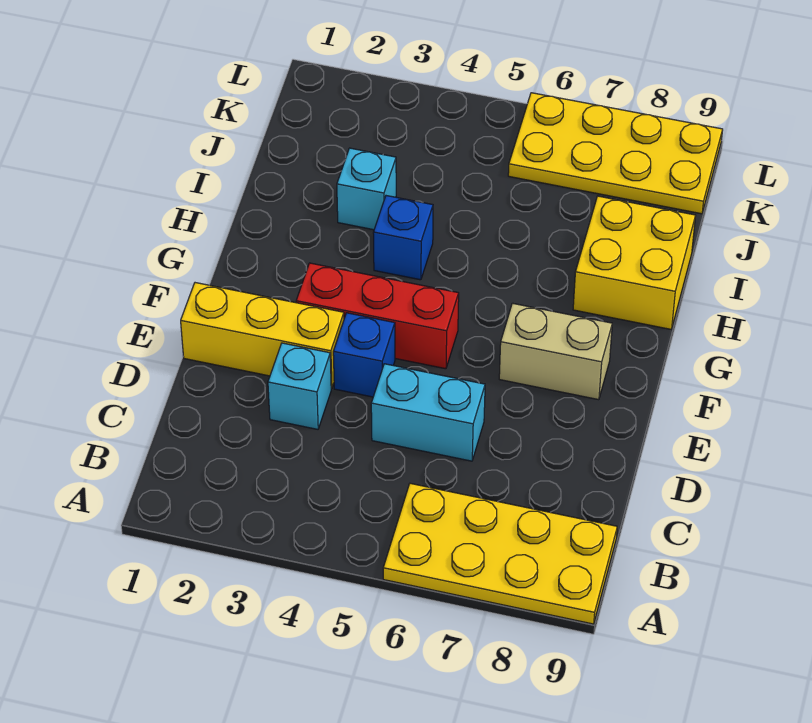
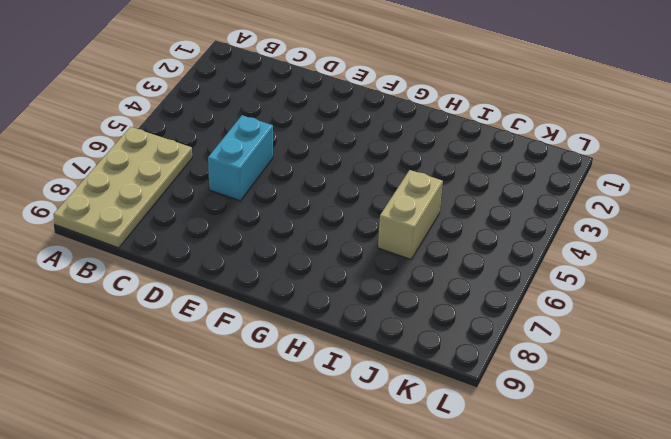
tan 2x4 plate [53,127,192,248] -> yellow 2x4 plate [383,483,617,624]
tan 1x2 brick [378,170,443,259] -> tan 1x2 brick moved to [499,303,612,400]
none -> cyan 1x1 brick [268,343,331,429]
none -> yellow 1x3 brick [181,283,344,389]

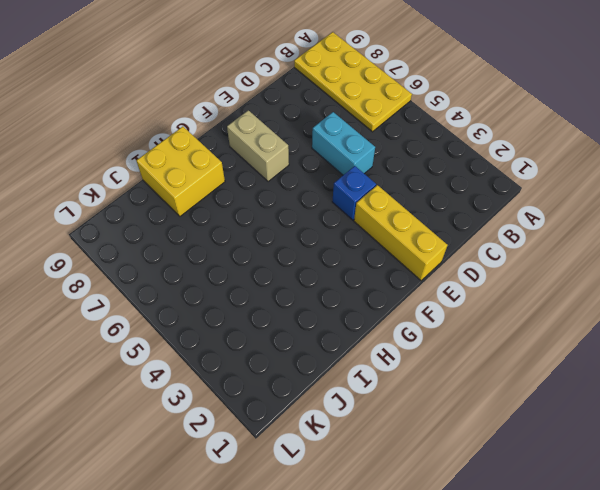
none -> cyan 1x1 brick [268,343,331,429]
none -> red 1x3 brick [296,263,459,369]

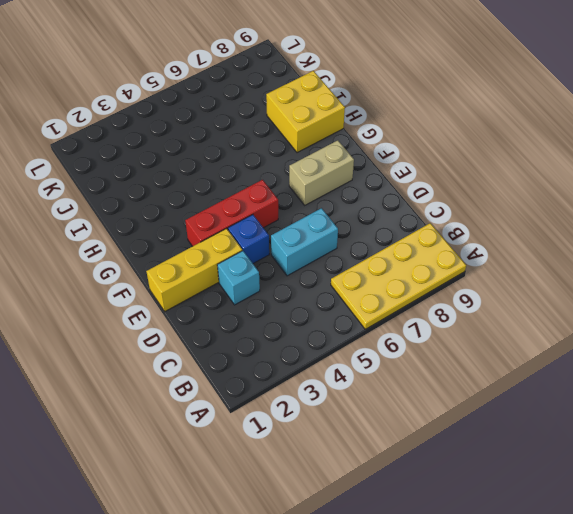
none -> blue 1x1 brick [373,196,433,280]
none -> cyan 1x1 brick [337,148,396,230]

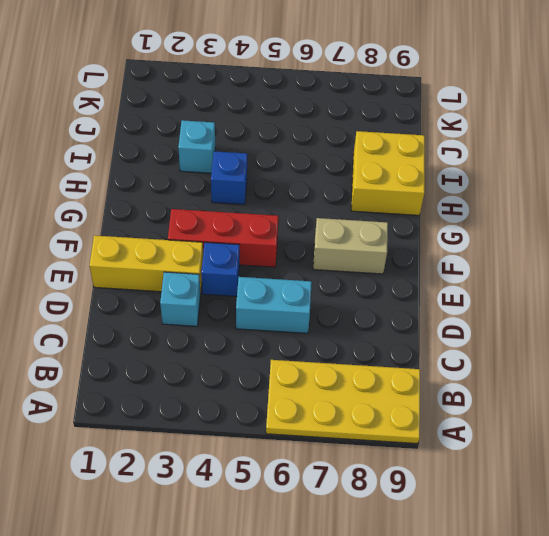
none -> yellow 2x4 plate [508,93,723,214]

